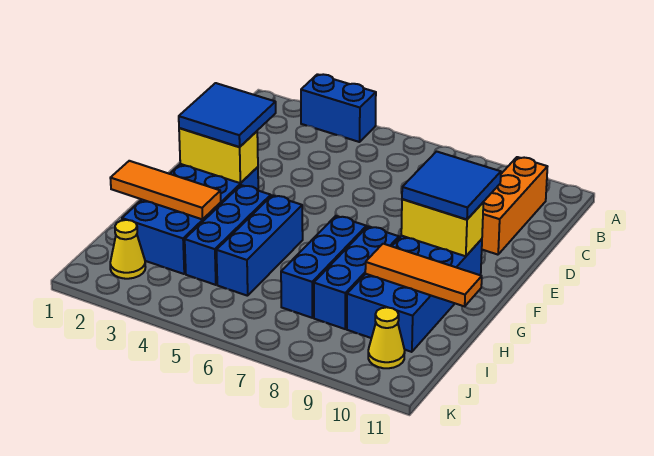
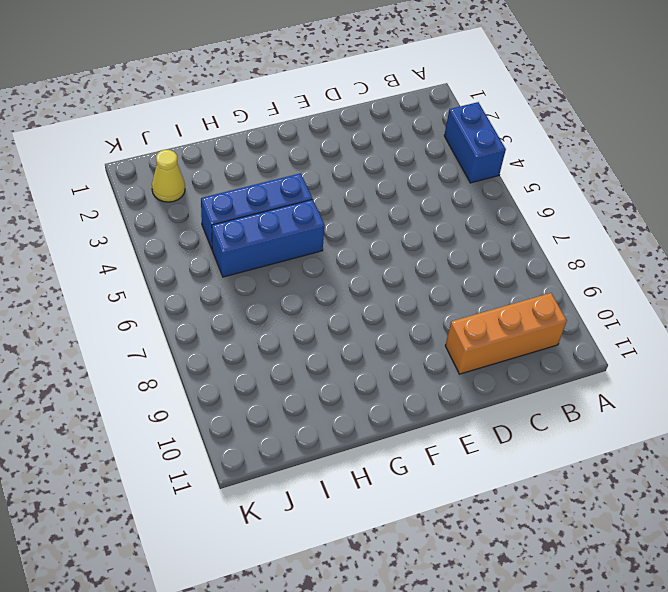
none -> blue 2x4 brick [122,164,258,274]
none -> blue 2x4 brick [347,236,482,352]
none -> blue 1x3 brick [281,216,366,318]

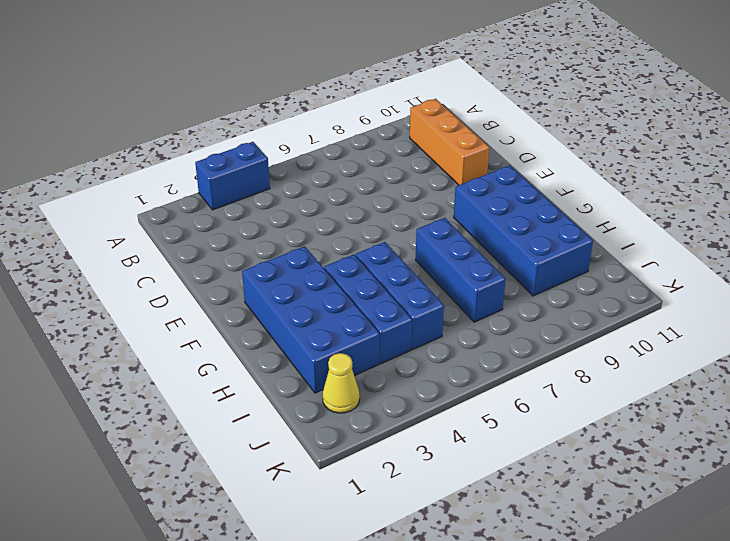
none -> blue 1x3 brick [314,226,399,329]
none -> yellow 1x1 cone [368,307,405,368]
none -> yellow 1x2 brick [179,128,258,183]

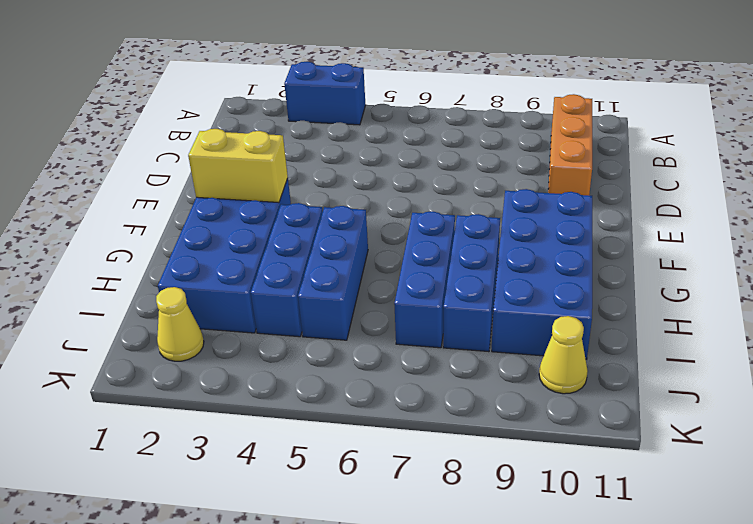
none -> yellow 1x2 brick [401,199,483,256]
none -> orange 1x3 tile [110,161,221,219]
none -> orange 1x3 tile [365,244,482,306]

